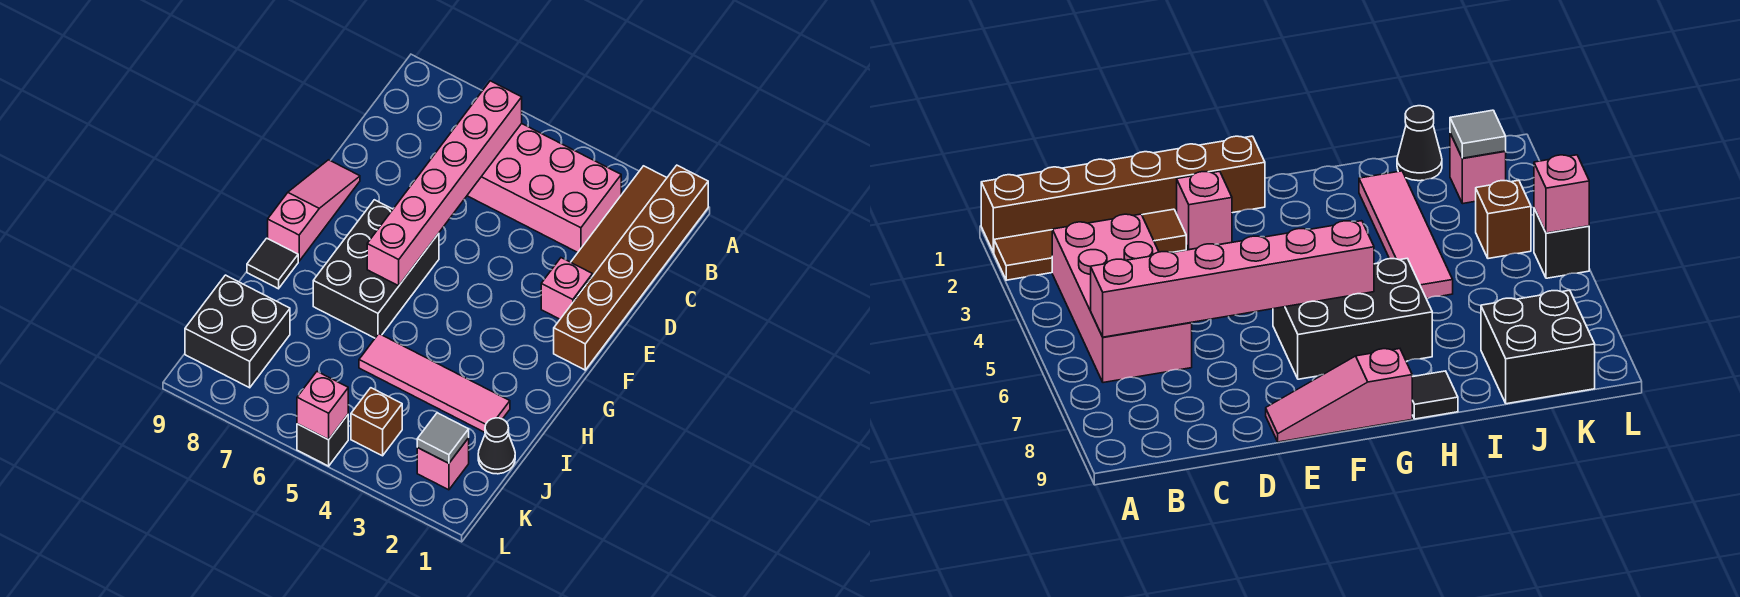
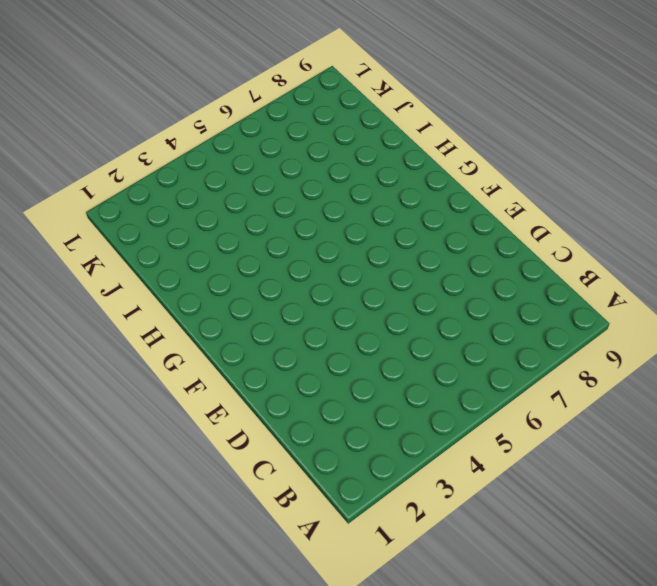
none -> brown 1x6 brick [554,165,708,370]
none -> brown 1x4 tile [571,166,667,275]
none -> pink 2x4 brick [467,124,621,252]

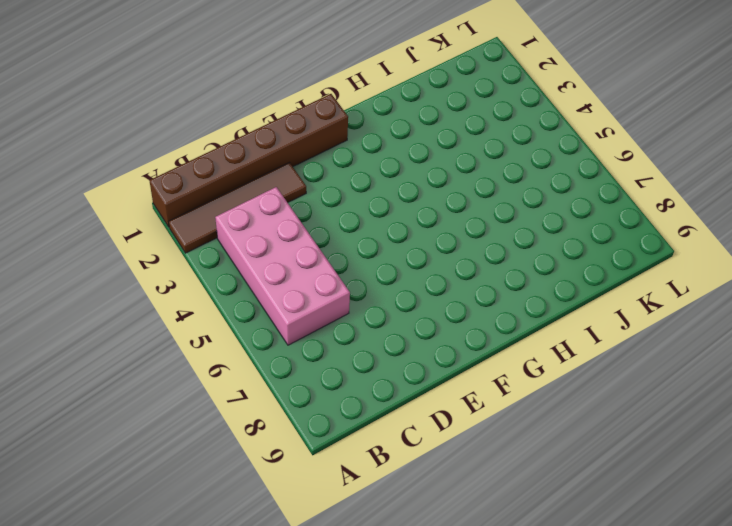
none -> pink 1x1 brick [541,258,593,319]
none -> pink 1x3 slope [268,160,360,261]
none -> black 2x3 brick [313,200,439,338]

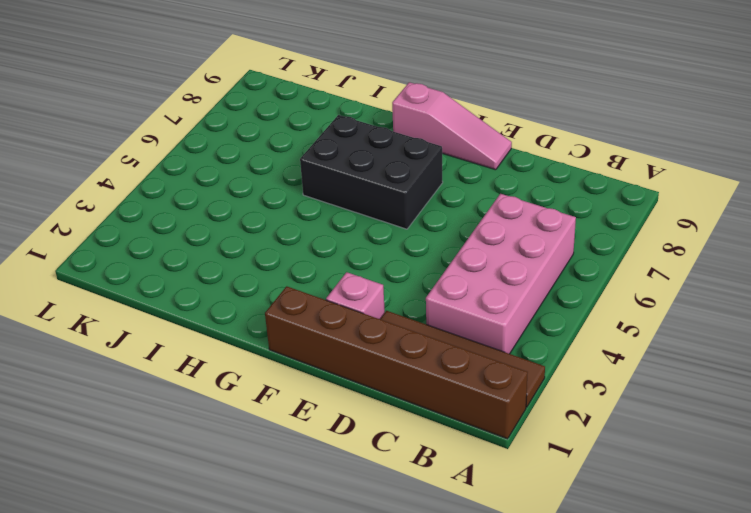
none -> black 1x1 tile [247,238,298,289]
none -> pink 1x4 tile [359,334,510,432]
none -> black 1x1 cone [478,418,515,474]

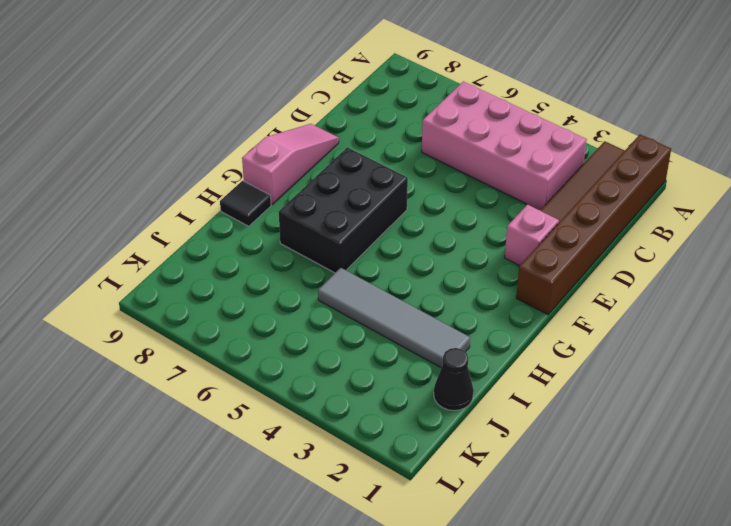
grey 1x4 tile [318,268,470,368] -> pink 1x4 tile [359,334,510,432]
none -> black 2x2 brick [185,275,290,388]
none -> pink 1x1 brick [417,438,469,490]
none -> brown 1x1 brick [351,388,402,456]

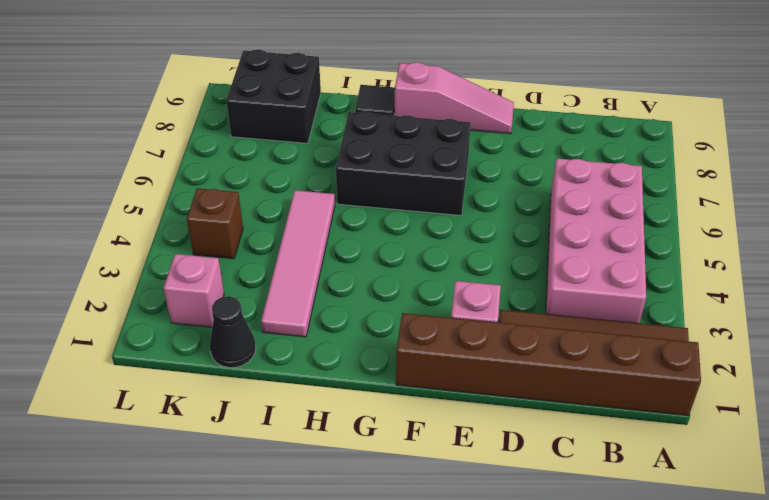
none -> black 1x1 brick [297,415,348,466]
none -> pink 1x6 brick [367,81,522,286]
none -> grey 1x1 tile [417,413,469,463]

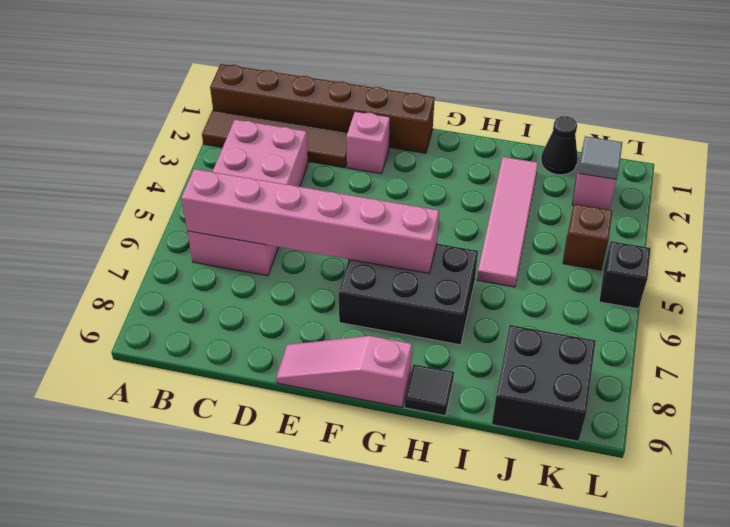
none -> pink 1x1 brick [297,372,348,440]

